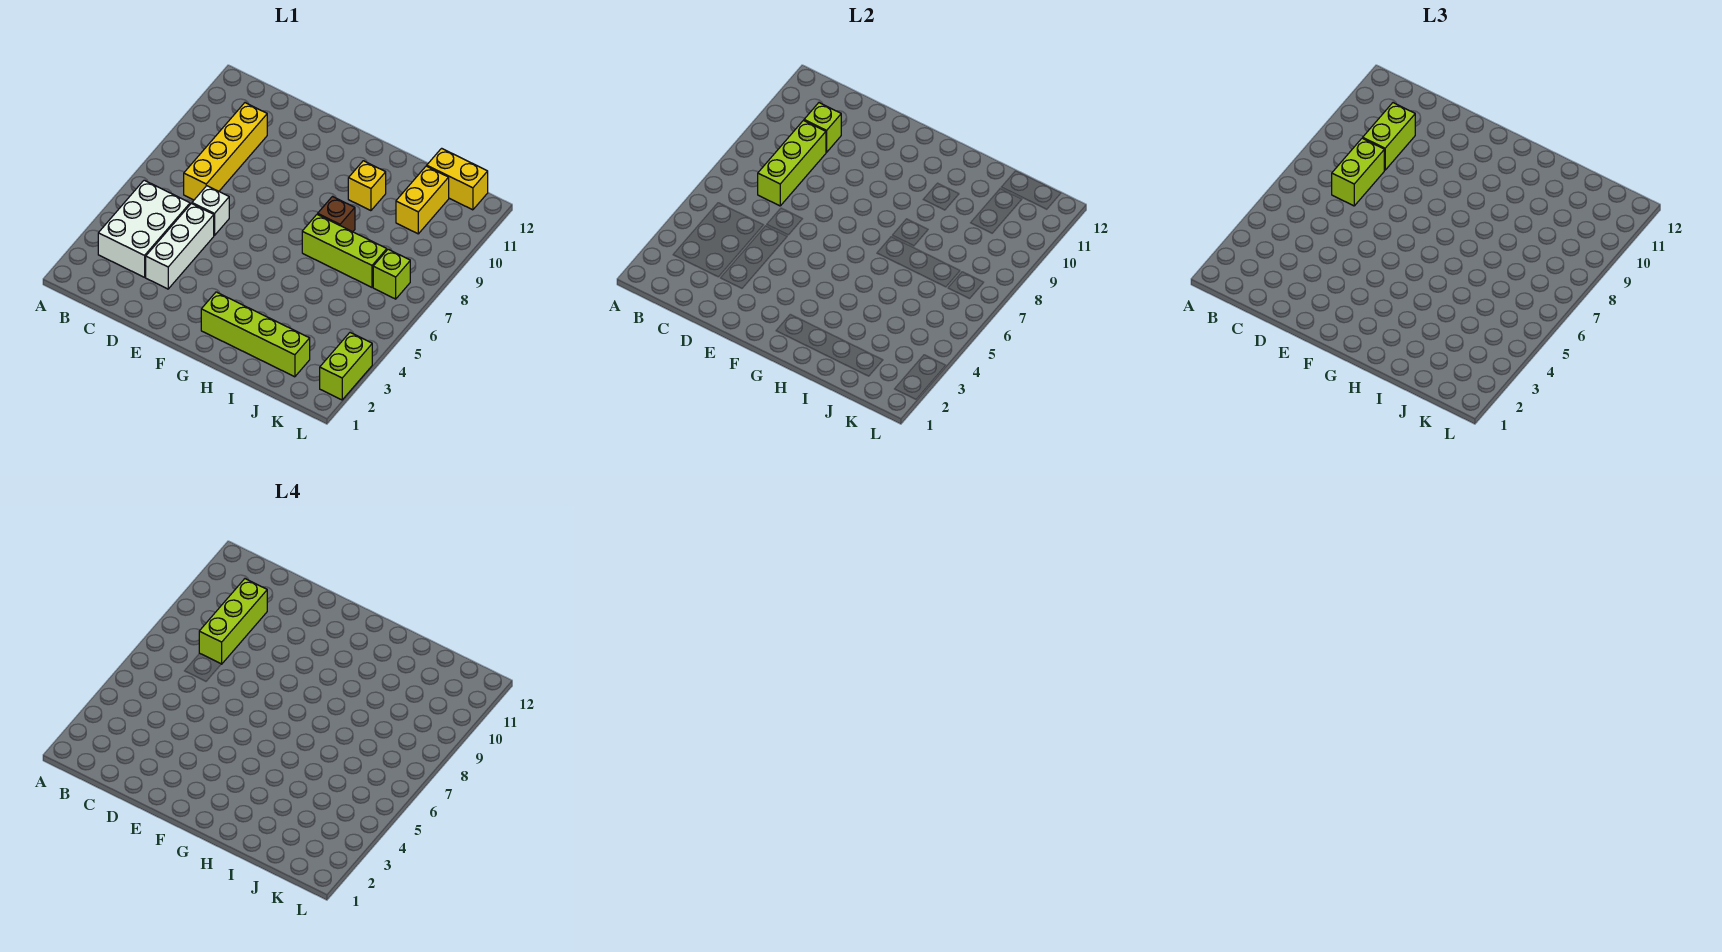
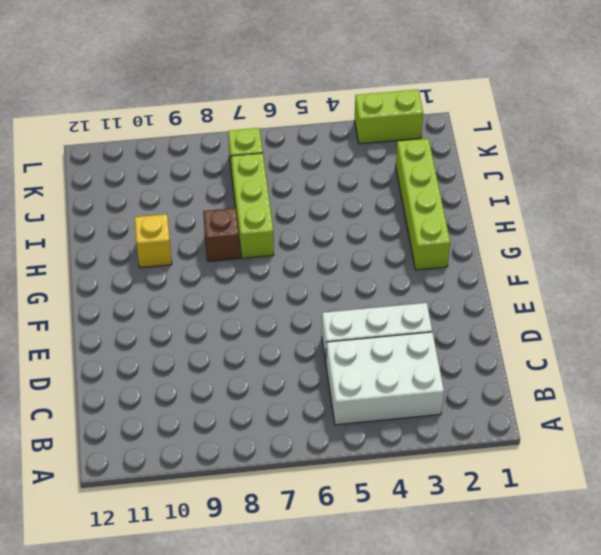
none -> yellow 1x4 brick [184,103,267,200]
none -> white 1x1 brick [192,186,229,235]
none -> yellow 1x2 brick [396,166,449,234]

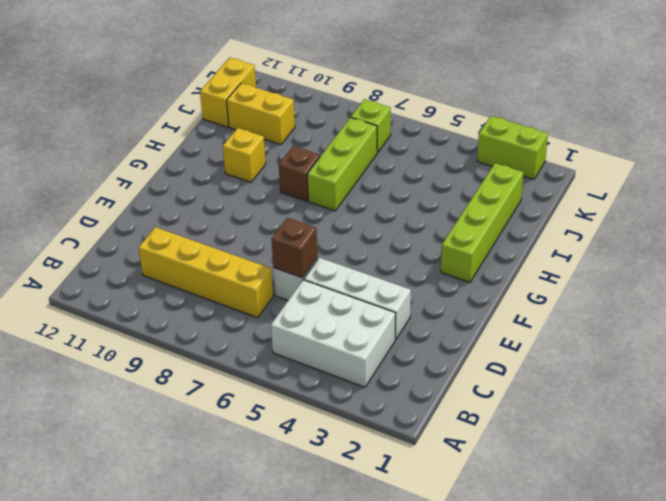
brown 1x1 brick [272,218,318,278] -> none
none -> lime 1x3 brick [758,121,826,206]
none -> lime 1x1 brick [804,103,841,152]
none -> lime 1x2 brick [1332,138,1384,206]

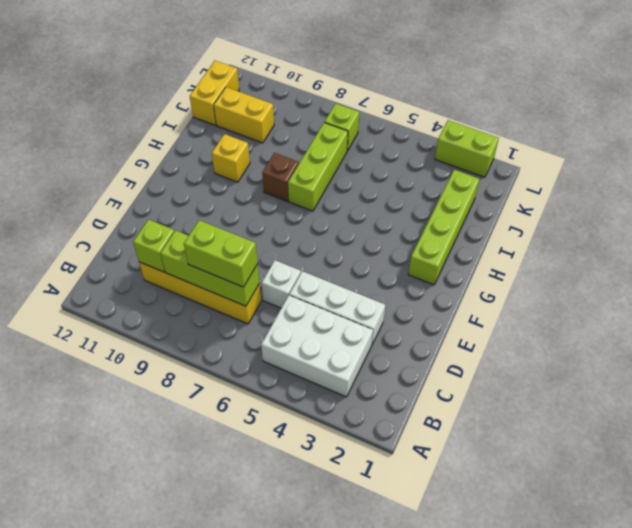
none -> lime 1x2 brick [1363,103,1415,170]
none -> lime 1x3 brick [199,579,267,664]

